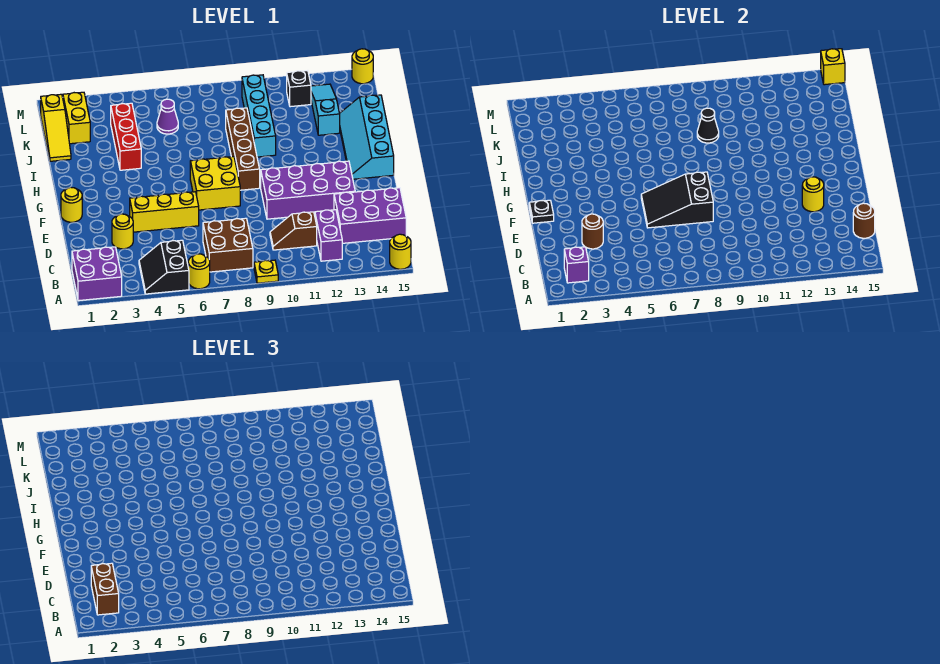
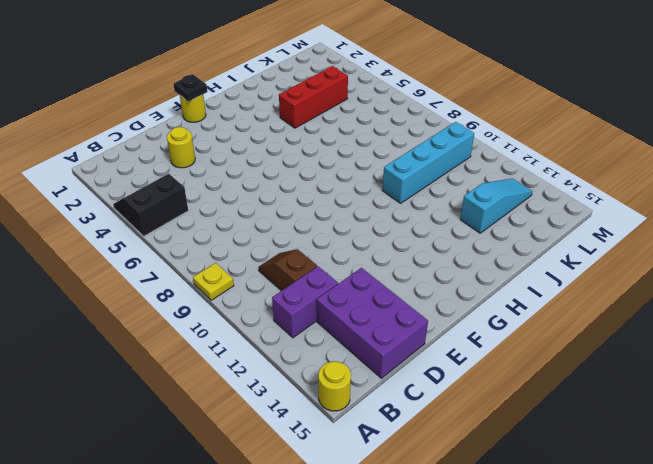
none -> purple 2x2 brick [72,247,122,301]
none -> yellow 1x1 round brick [188,254,210,289]
none -> brown 2x2 brick [203,218,253,272]
none -> yellow 1x3 brick [130,192,199,232]

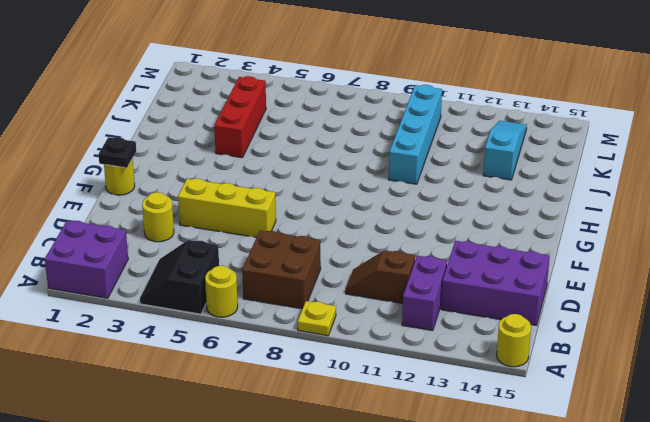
none -> purple 2x4 brick [261,161,355,219]
none -> yellow 2x2 brick [190,157,240,210]
none -> brown 1x4 brick [226,108,260,190]
none -> cyan 2x4 slope [339,95,394,179]

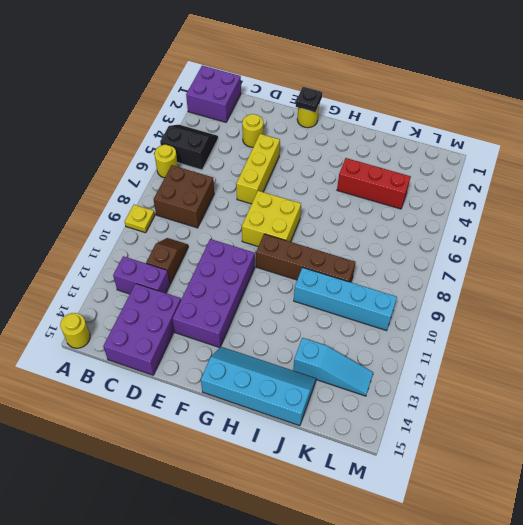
none -> yellow 1x3 slope [41,94,71,161]
none -> yellow 1x2 brick [63,92,90,144]
none -> purple 1x1 cone [157,99,178,134]
none -> black 1x1 brick [287,71,311,107]

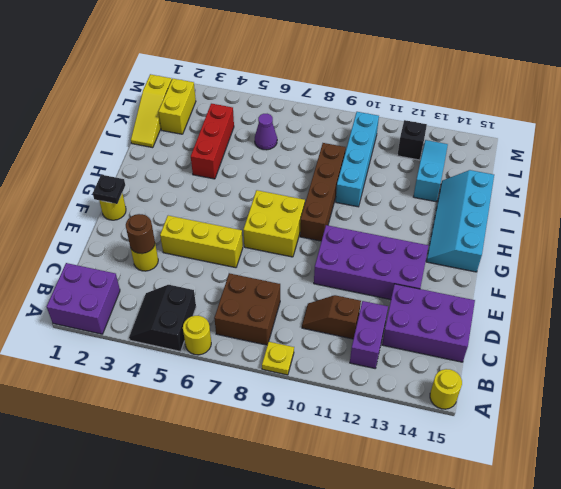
none -> yellow 1x1 round brick [352,49,373,84]
none -> purple 1x1 brick [564,247,589,283]
none -> brown 1x1 round brick [853,203,875,238]
none -> black 2x3 slope [641,172,713,228]

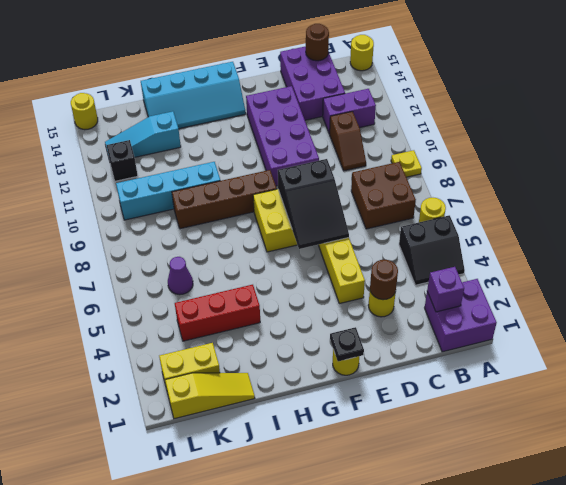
none -> yellow 1x1 round brick [802,177,824,212]
none -> black 1x1 cone [697,108,719,143]
none -> yellow 1x1 brick [821,49,845,85]
none -> brown 1x2 brick [91,563,119,615]

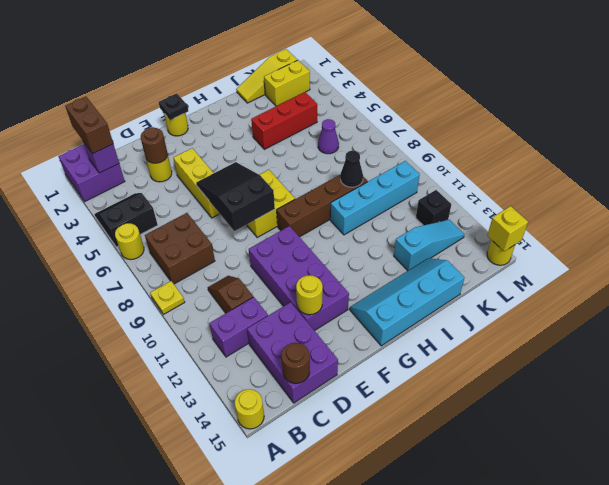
brown 1x2 brick [65,97,113,153] -> brown 1x2 brick turned to [91,563,119,615]

